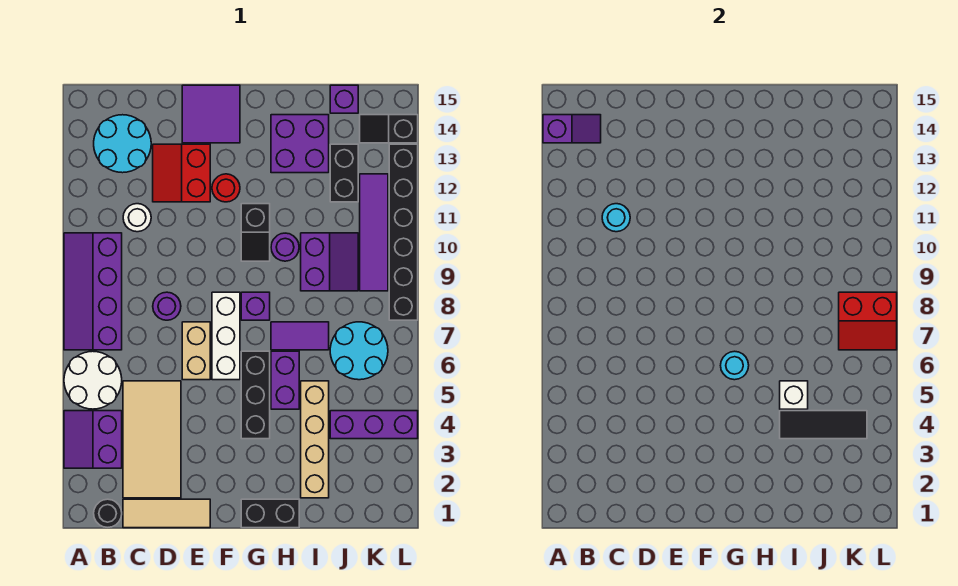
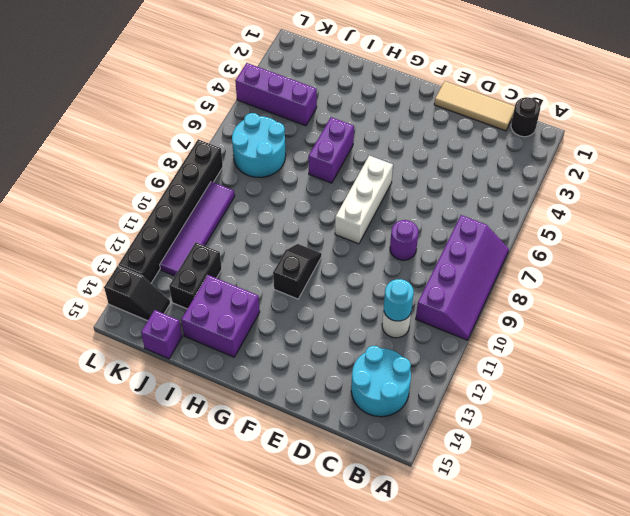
none -> purple 2x2 slope [64,411,122,468]
none -> white 2x2 round brick [64,351,122,409]
none -> tan 2x4 tile [123,381,181,498]
none -> red 2x2 slope [153,144,210,202]

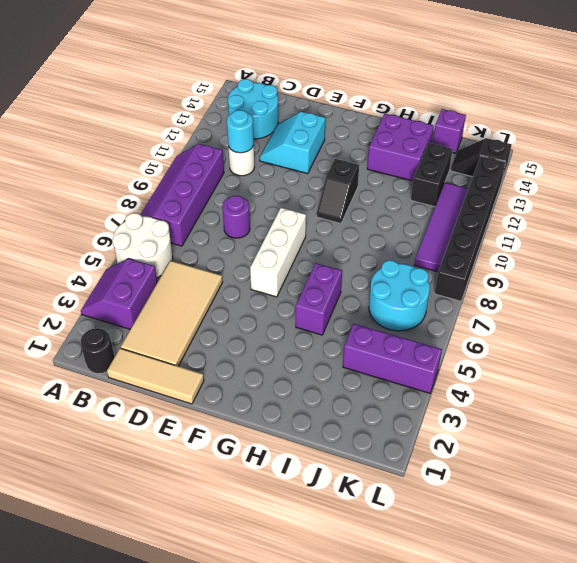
cyan 2x2 slope [260,112,325,174] -> red 2x2 slope [153,144,210,202]
none -> tan 1x2 brick [182,322,210,380]
none -> purple 2x2 tile [182,85,240,143]
none -> red 1x1 round brick [212,174,240,202]
none -> black 1x2 brick [241,499,299,528]

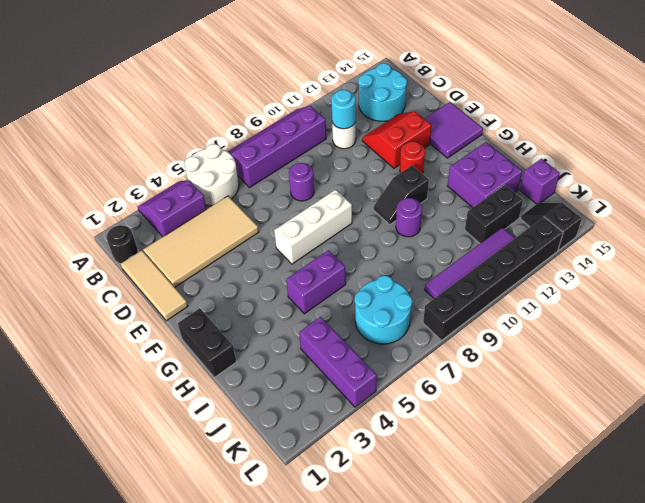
none -> tan 1x2 brick [182,322,210,380]
none -> black 1x3 brick [241,351,270,439]
none -> purple 1x1 brick [241,292,270,320]
none -> purple 1x2 tile [271,322,329,350]

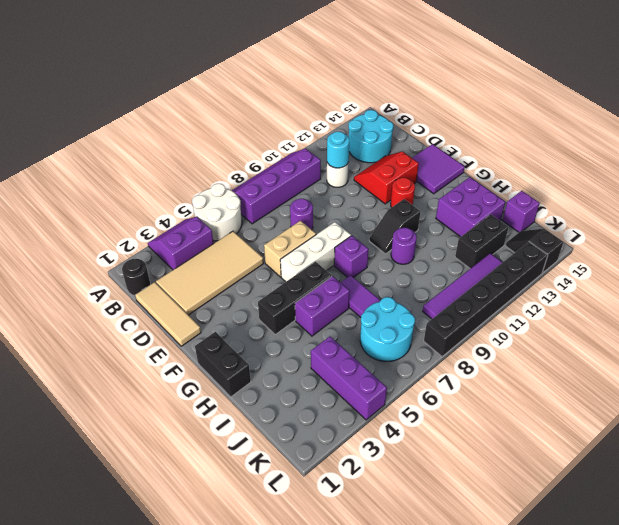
none -> tan 1x4 brick [301,381,329,498]
none -> purple 2x2 slope [301,233,358,291]
none -> purple 1x2 slope [543,115,601,143]
none -> cyan 1x1 round brick [721,351,749,380]

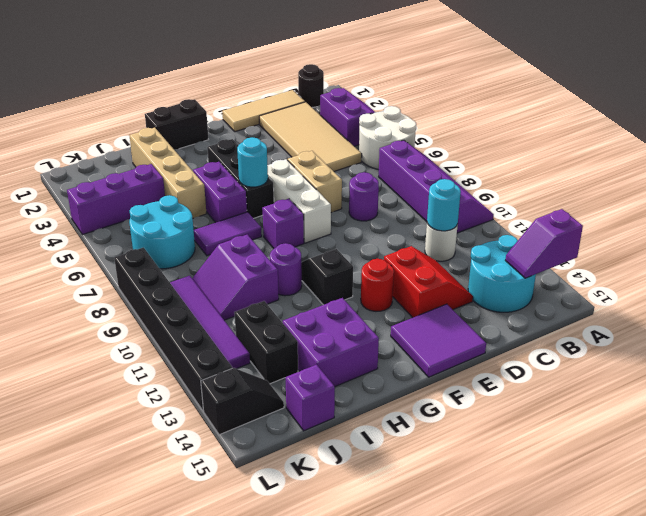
none -> black 1x3 tile [780,411,867,439]
none -> white 1x1 brick [780,381,808,409]
none -> red 2x2 slope [839,292,897,350]

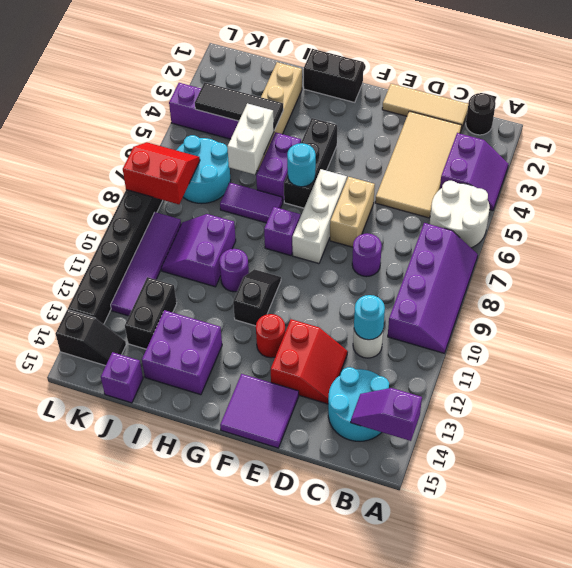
white 1x2 brick [227,103,274,175] -> white 1x1 brick [780,381,808,409]

